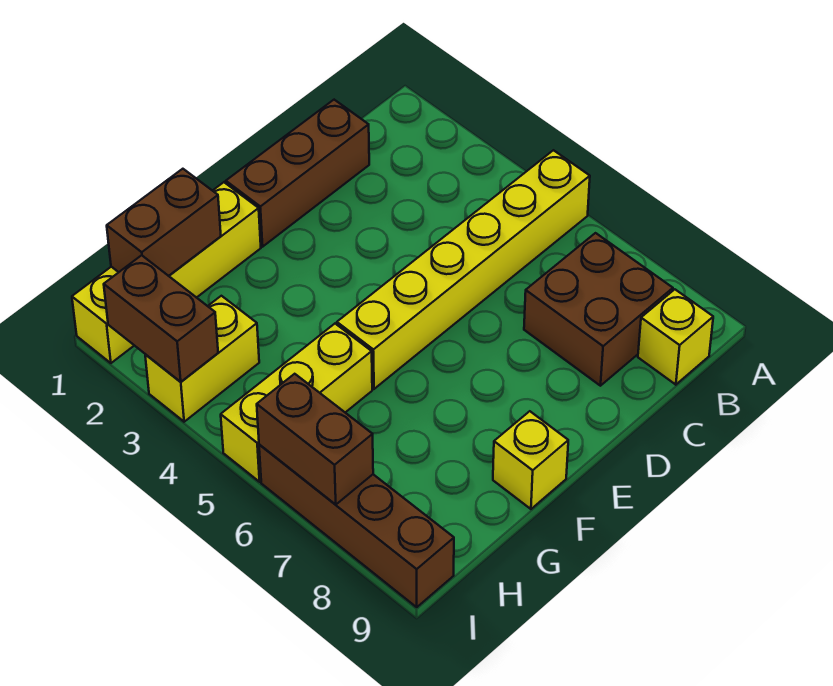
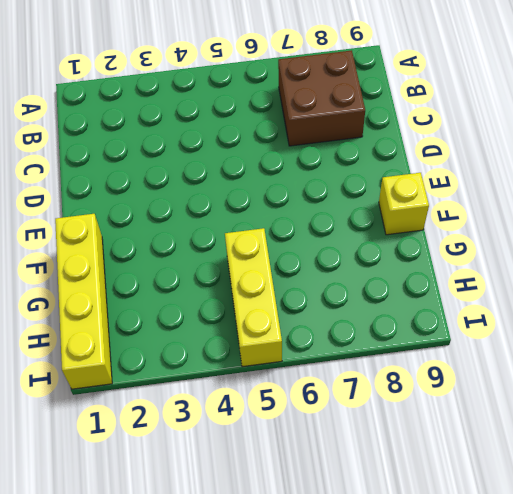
none -> yellow 1x6 brick [337,150,590,389]
none -> yellow 1x1 brick [638,289,713,385]
none -> brown 1x3 brick [226,100,369,247]

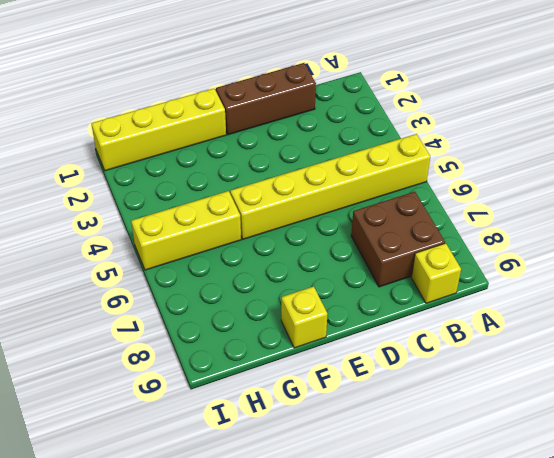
none -> yellow 1x2 brick [145,296,259,422]
none -> brown 1x4 brick [259,444,454,607]
none -> brown 1x2 brick [107,169,221,276]

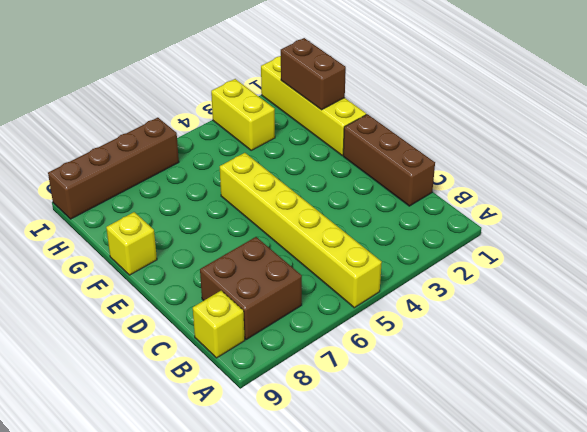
none -> yellow 1x3 brick [221,324,372,482]
none -> brown 1x2 brick [104,255,218,382]
none -> brown 1x2 brick [257,374,373,505]

